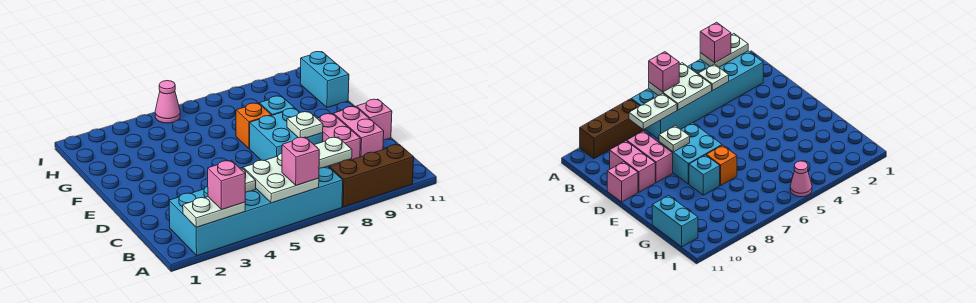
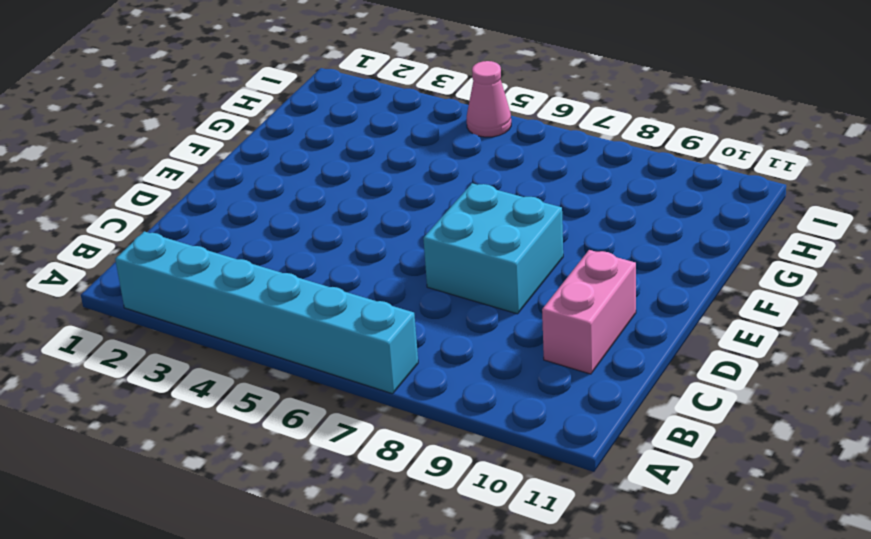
cyan 1x6 brick [115,231,418,394] -> cyan 2x6 brick [169,166,343,255]
none -> brown 1x3 brick [330,145,414,207]
none -> pink 1x2 brick [317,114,361,166]
none -> pink 1x1 brick [356,99,392,140]

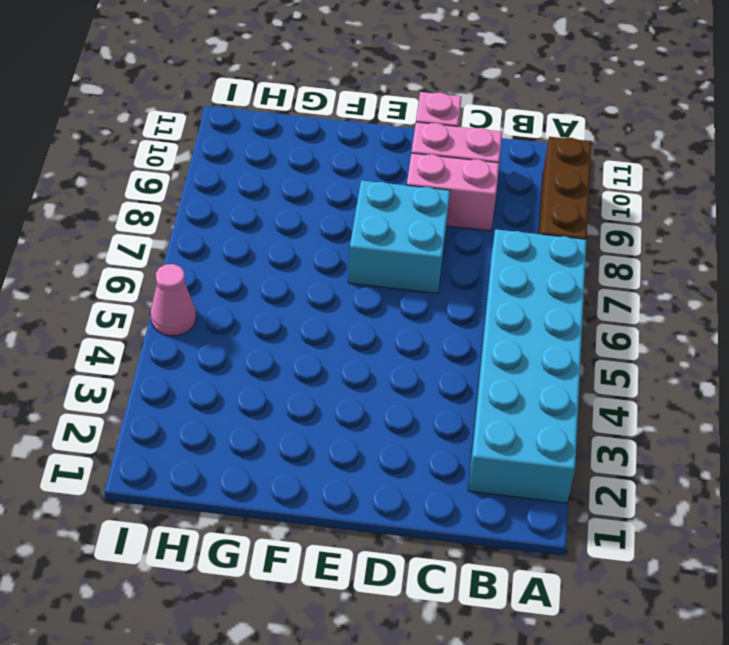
none -> orange 1x1 brick [236,103,271,149]
none -> cyan 1x1 brick [259,96,294,115]
none -> cyan 1x2 brick [300,52,349,108]

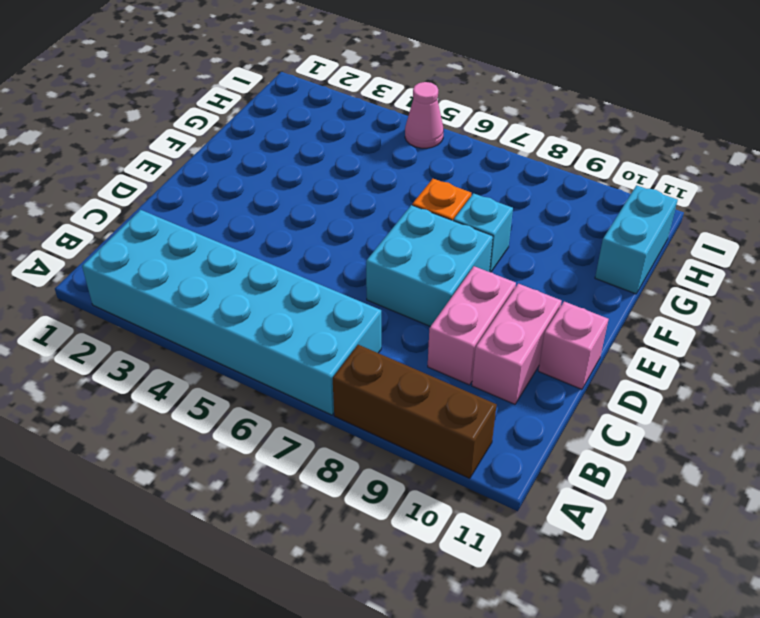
none -> white 1x2 plate [183,197,245,227]
none -> white 2x2 plate [243,153,319,203]
none -> white 1x1 plate [240,168,256,193]

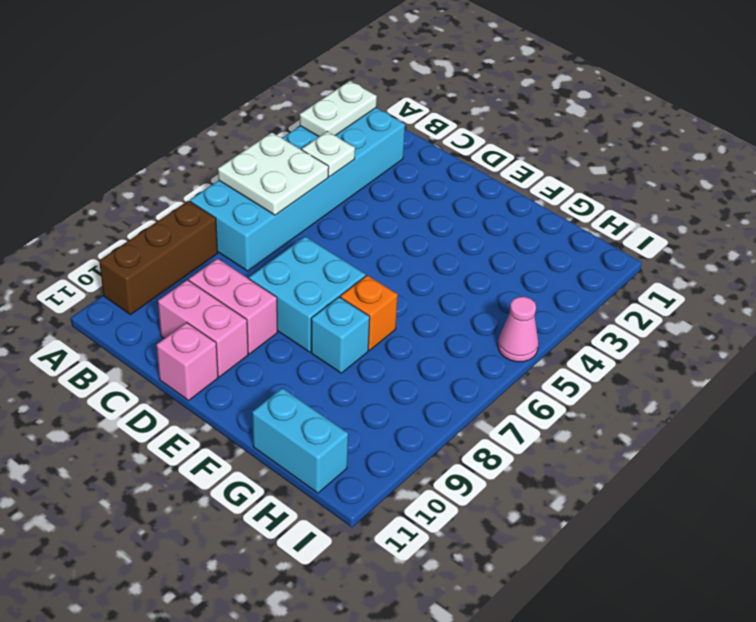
none -> white 1x2 plate [315,137,352,168]
none -> white 1x1 plate [287,112,323,138]
none -> pink 1x1 brick [208,160,245,210]

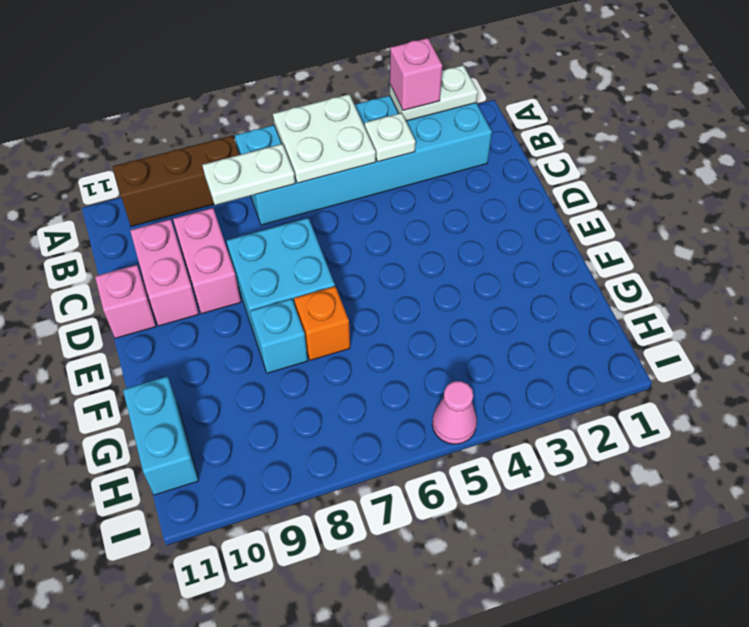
none -> white 1x1 plate [287,112,323,138]
none -> pink 1x1 brick [282,137,319,185]

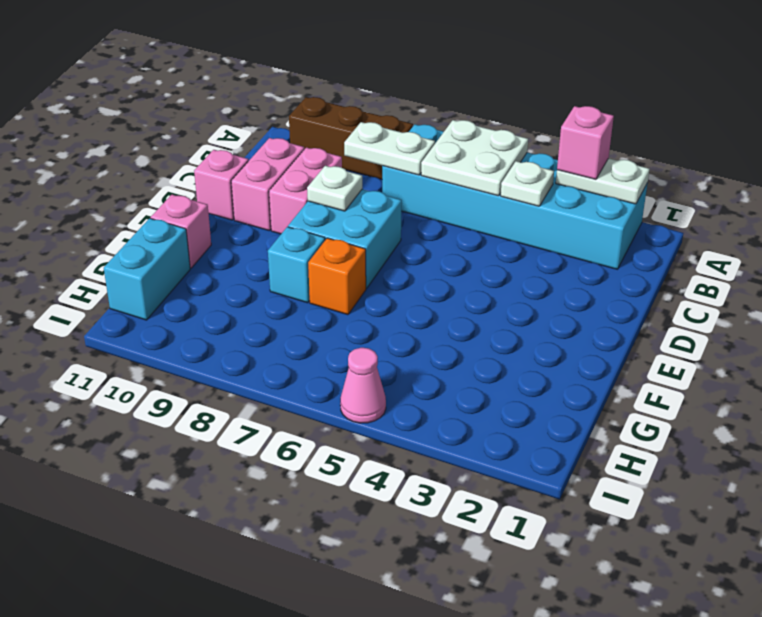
pink 1x1 brick [151,195,211,268] -> pink 1x1 brick moved to [282,137,319,185]

